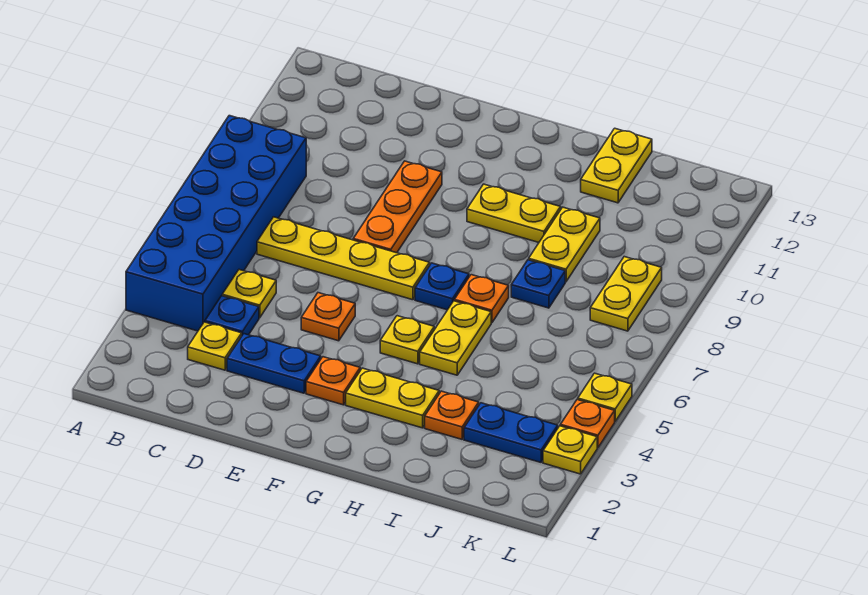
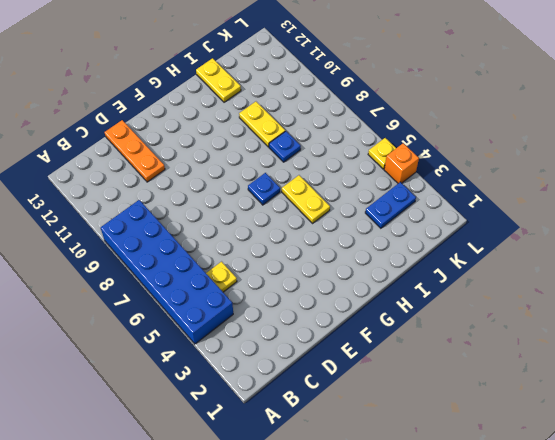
orange 1x3 plate [105,120,165,182] -> orange 1x3 plate moved to [353,161,442,253]
orange 1x1 brick [384,143,419,183] -> orange 1x1 plate [560,399,615,448]
none -> yellow 1x1 plate [188,322,242,370]
none -> blue 1x1 plate [205,296,259,335]
none -> yellow 1x4 plate [257,217,430,300]

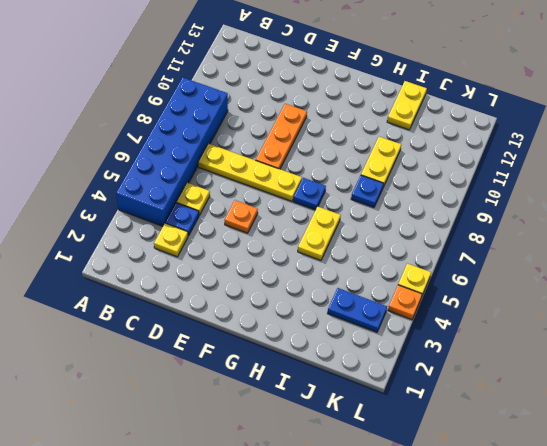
none -> blue 1x2 plate [227,334,321,393]
none -> orange 1x1 plate [306,357,360,405]
none -> yellow 1x2 plate [346,368,439,428]

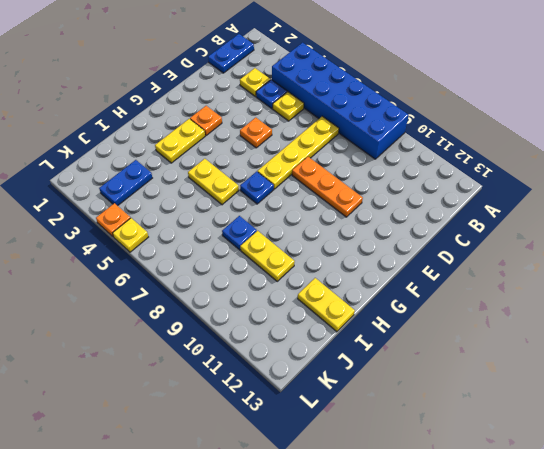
blue 1x2 plate [208,34,254,73] -> blue 1x2 plate moved to [227,334,321,393]
none -> yellow 1x1 plate [380,316,434,364]
none -> yellow 1x2 plate [467,184,561,242]
none -> orange 1x1 plate [454,275,509,323]

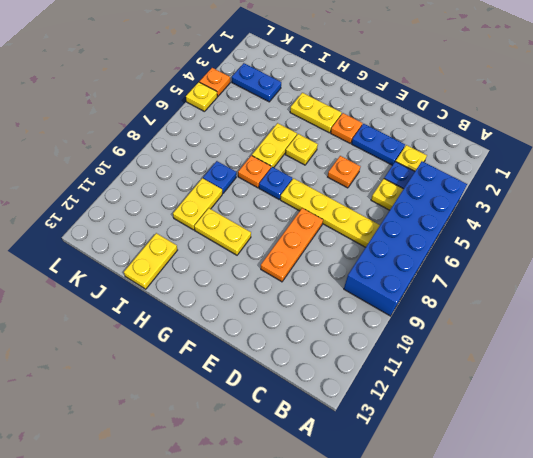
none -> orange 1x1 plate [425,391,479,439]
none -> yellow 1x2 plate [590,257,662,331]
none -> yellow 1x1 plate [543,426,597,474]

